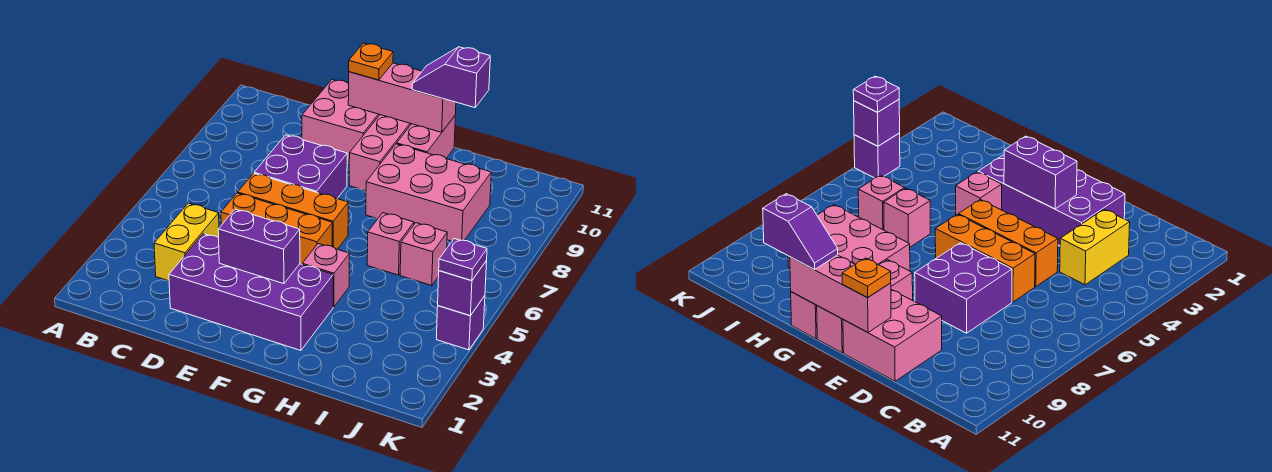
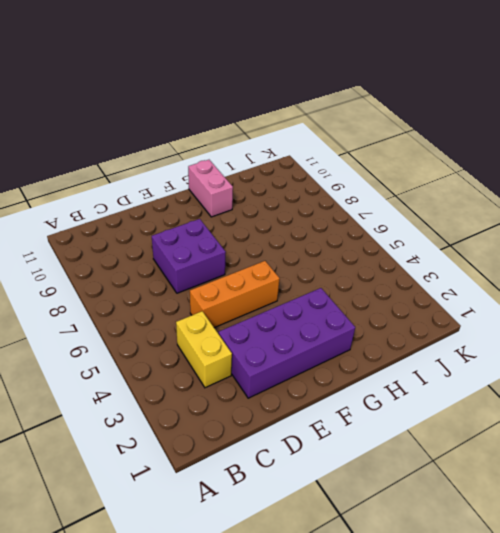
none -> orange 1x3 brick [238,173,348,249]
none -> pink 2x2 brick [302,80,380,162]
none -> pink 1x3 brick [349,115,411,191]

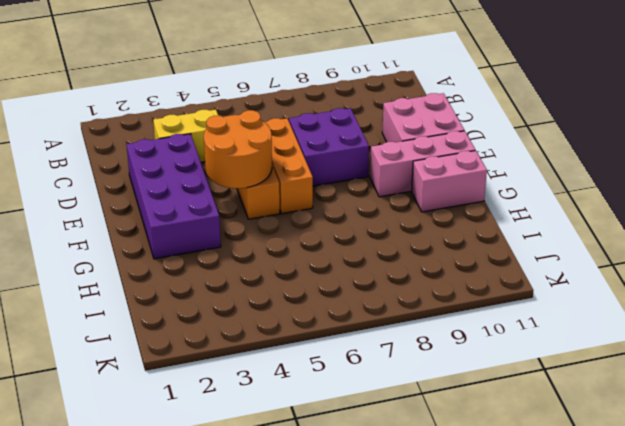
orange 2x2 round brick [204,110,272,188] -> none
none -> pink 1x1 brick [302,244,350,307]
none -> pink 2x3 brick [366,144,491,241]
none -> pink 1x1 brick [367,213,414,275]

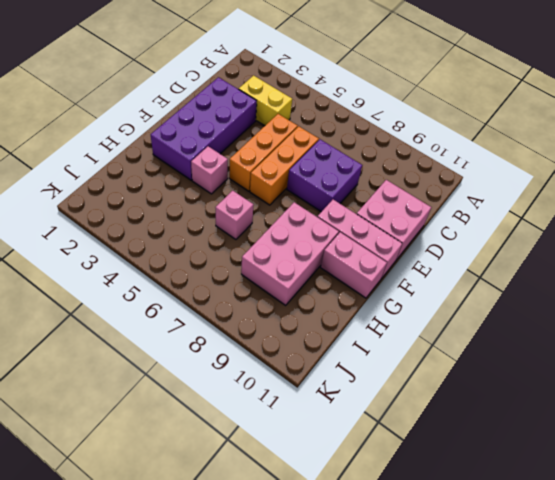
none -> pink 1x1 brick [400,223,447,286]
none -> purple 1x1 brick [436,296,485,350]
none -> purple 1x2 brick [218,209,300,284]

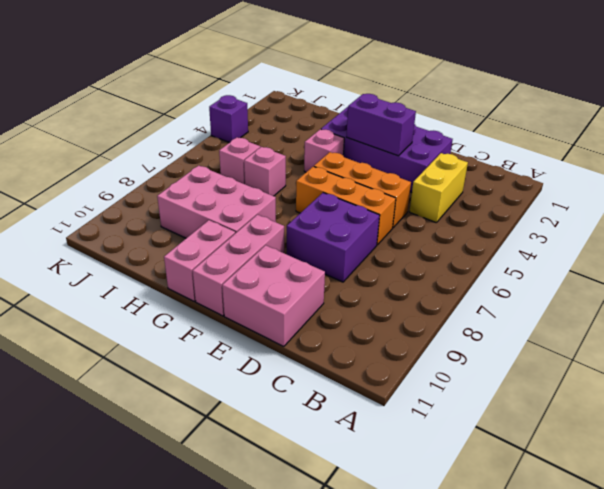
none -> pink 1x3 brick [348,63,456,132]
none -> purple 1x1 brick [438,261,487,315]
none -> orange 1x1 plate [349,43,393,80]

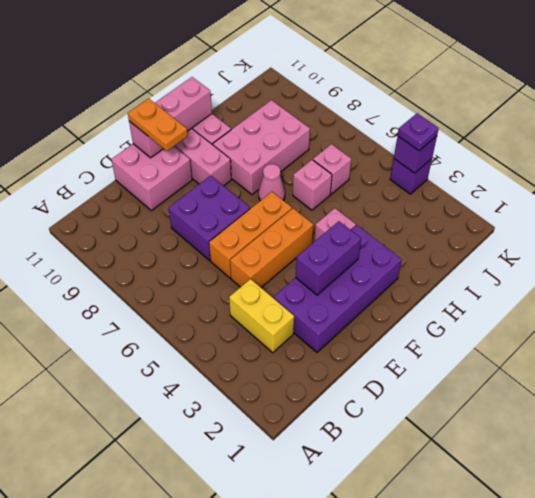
orange 1x2 plate [128,99,188,151] -> orange 1x1 plate [349,43,393,80]
pink 1x1 cone [258,164,285,201] -> none
none -> purple 1x2 slope [412,47,490,108]

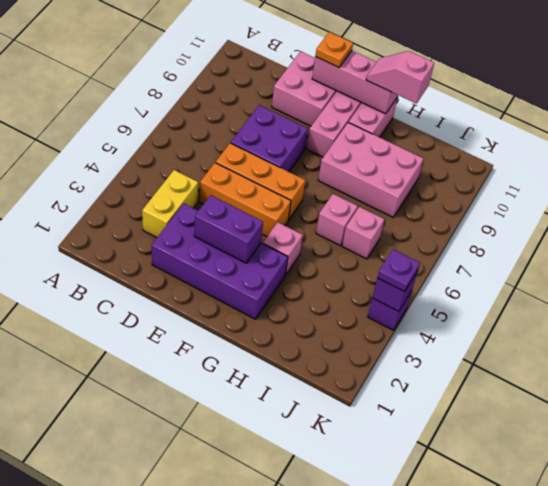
pink 1x2 slope [366,51,434,103] -> purple 1x2 slope [412,47,490,108]

